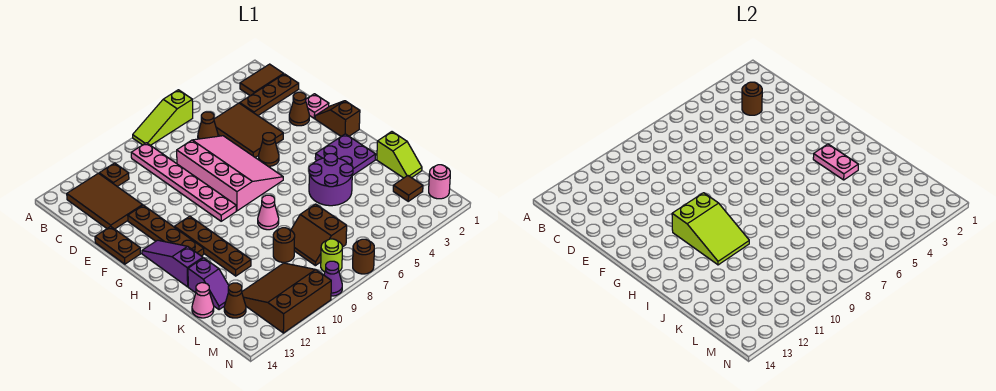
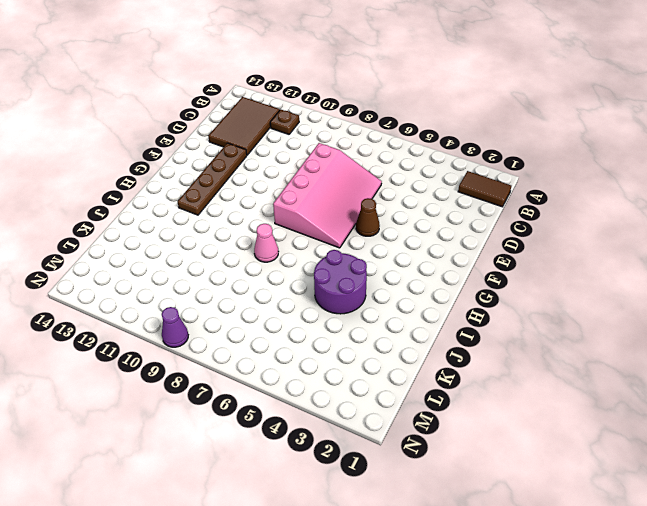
none -> lime 1x3 slope [133,90,193,145]
none -> pink 1x6 plate [131,143,236,221]
none -> brown 1x3 plate [240,74,299,115]
none -> brown 2x3 tile [214,103,283,158]

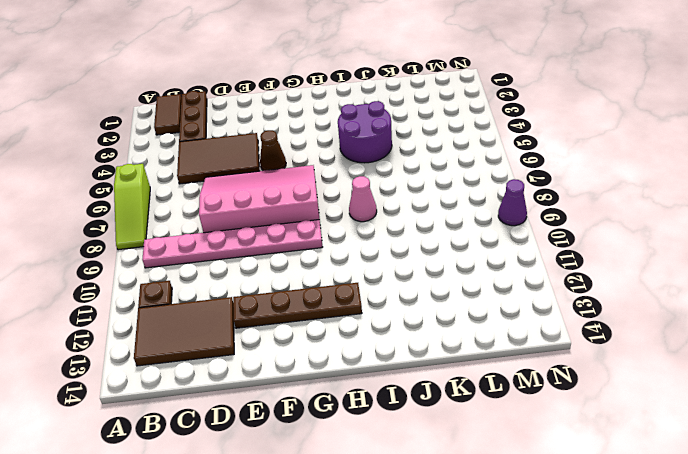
none -> brown 1x1 cone [198,112,218,139]
none -> pink 1x1 plate [306,94,329,118]
none -> brown 1x1 cone [289,92,309,126]
none -> brown 1x2 plate [95,226,141,264]

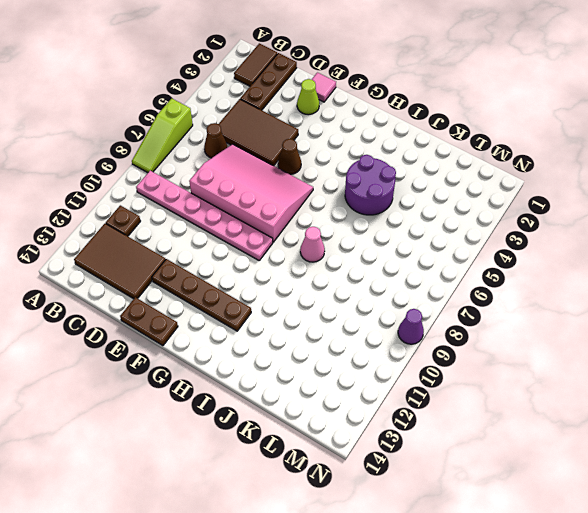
pink 1x1 tile [312,73,336,102] -> pink 1x1 plate [306,94,329,118]
lime 1x1 cone [297,79,319,115] -> brown 1x1 cone [289,92,309,126]
none -> brown 1x2 slope [315,101,360,136]
none -> brown 1x4 plate [174,216,251,276]
none -> purple 1x3 slope [142,240,203,287]
none -> purple 2x2 plate [315,134,376,176]

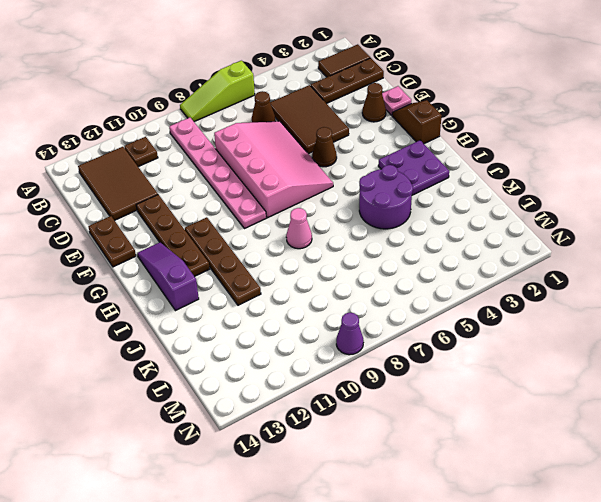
none -> lime 1x2 slope [377,132,422,178]
none -> purple 1x2 slope [188,258,229,310]
none -> brown 2x2 slope [291,204,347,266]
none -> brown 1x1 round brick [273,228,295,262]

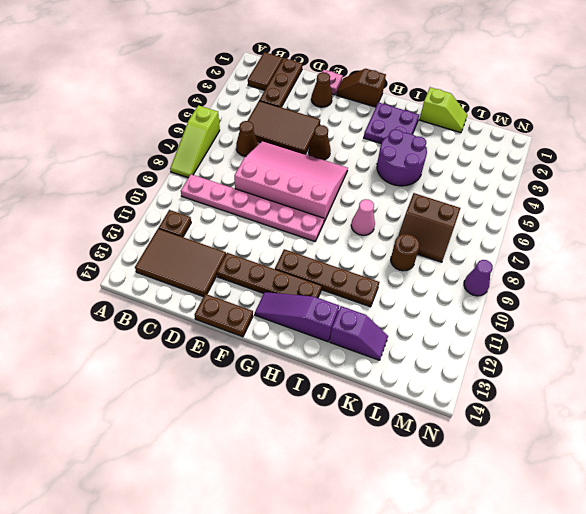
none -> pink 1x1 cone [192,283,214,318]
none -> brown 1x1 tile [393,176,423,201]
none -> brown 3x3 slope [242,263,331,333]
none -> brown 1x1 cone [224,283,246,318]

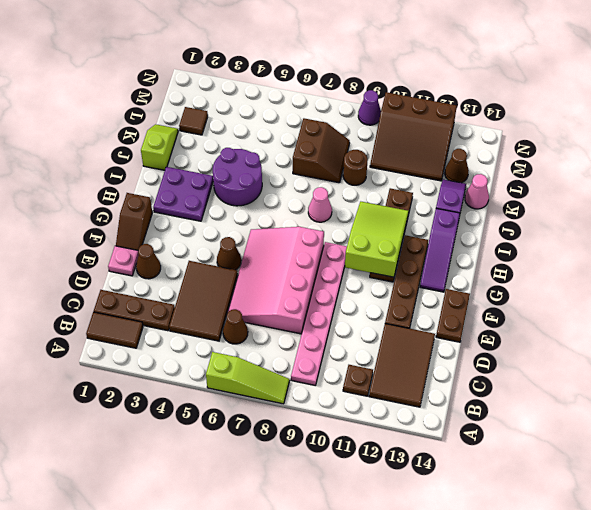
none -> pink 1x1 round brick [429,165,450,199]
none -> lime 1x1 round brick [321,239,342,272]
none -> brown 1x1 round brick [353,239,374,274]
none -> brown 1x1 round brick [742,82,762,115]

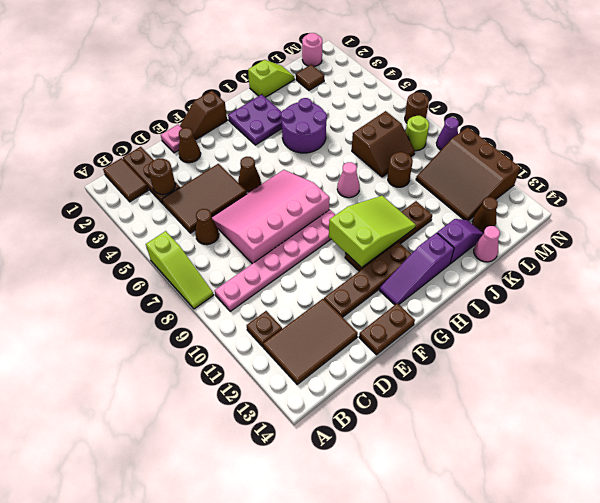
none -> pink 1x2 plate [813,144,858,180]

